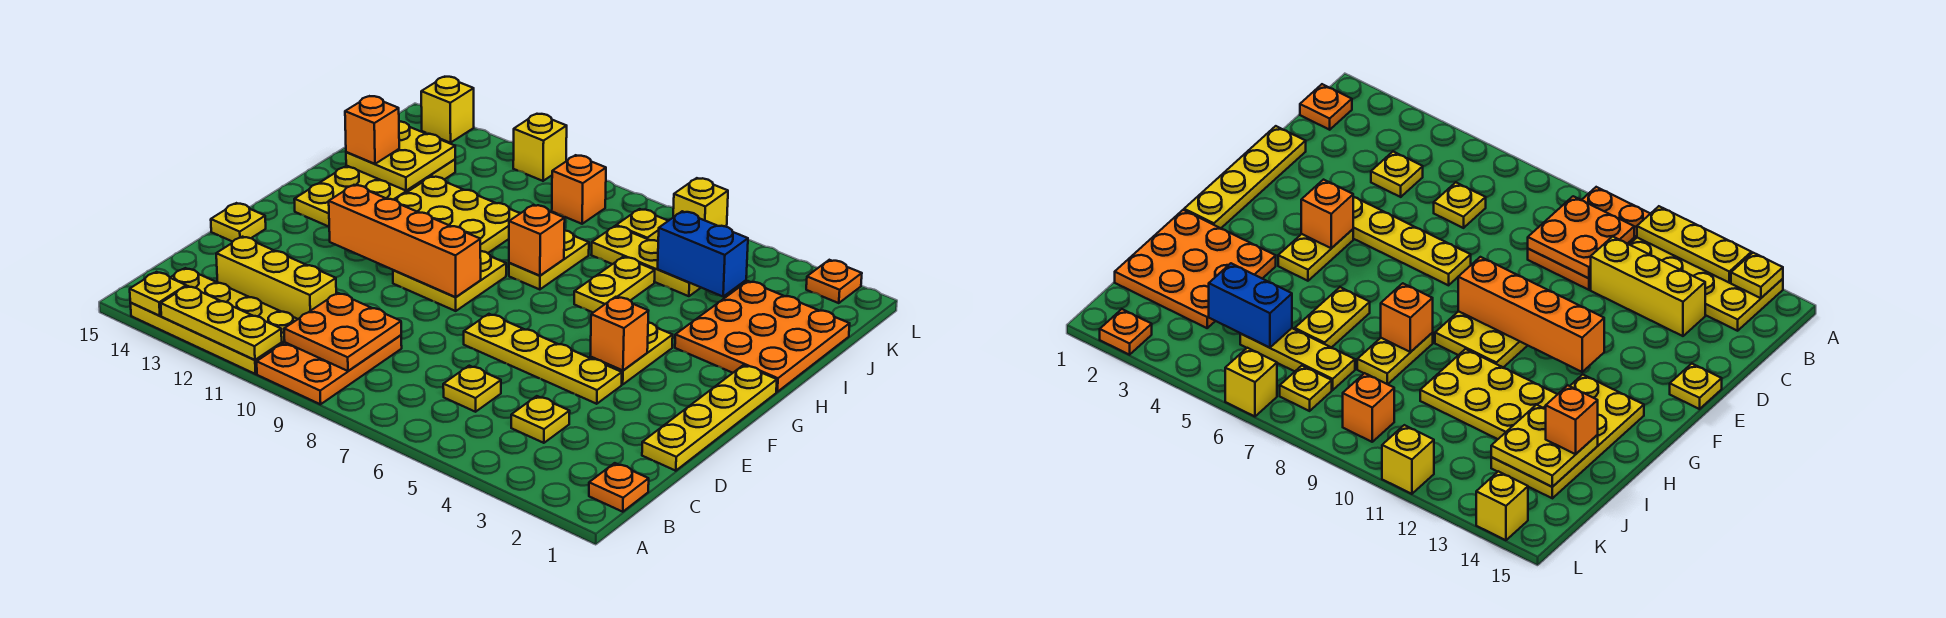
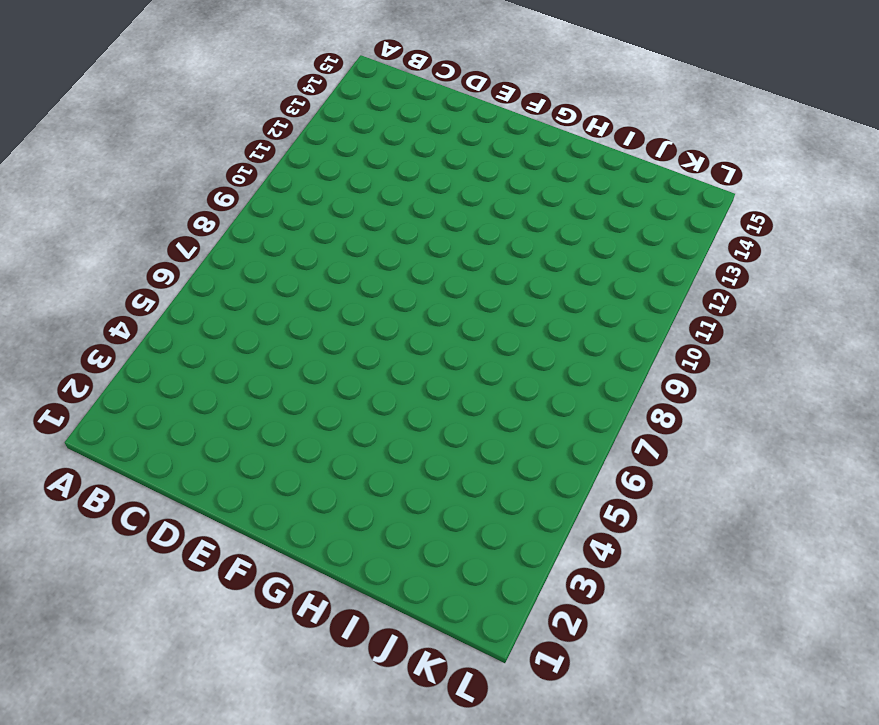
none -> orange 2x3 plate [257,335,402,404]
none -> yellow 2x4 plate [130,268,298,374]
none -> orange 1x1 plate [589,463,649,512]
none -> yellow 1x1 plate [511,396,570,443]

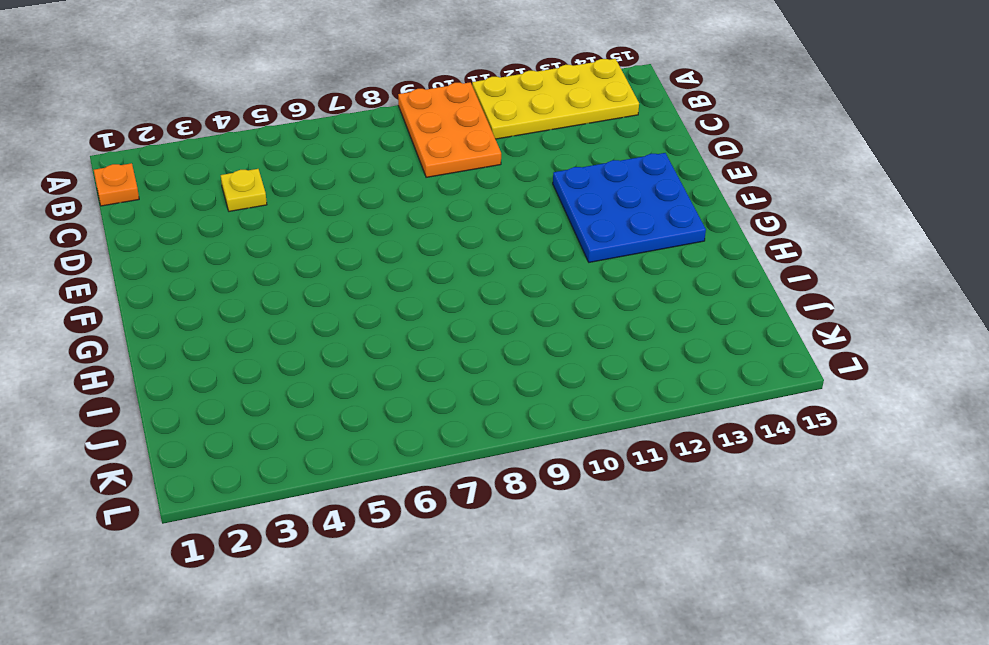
blue 3x3 plate [553,153,706,262] -> yellow 2x4 plate [294,159,455,227]
none -> yellow 1x1 plate [443,366,501,412]
none -> yellow 1x3 brick [216,237,336,319]
none -> yellow 1x4 plate [642,365,777,471]
none -> yellow 1x4 plate [464,314,622,404]

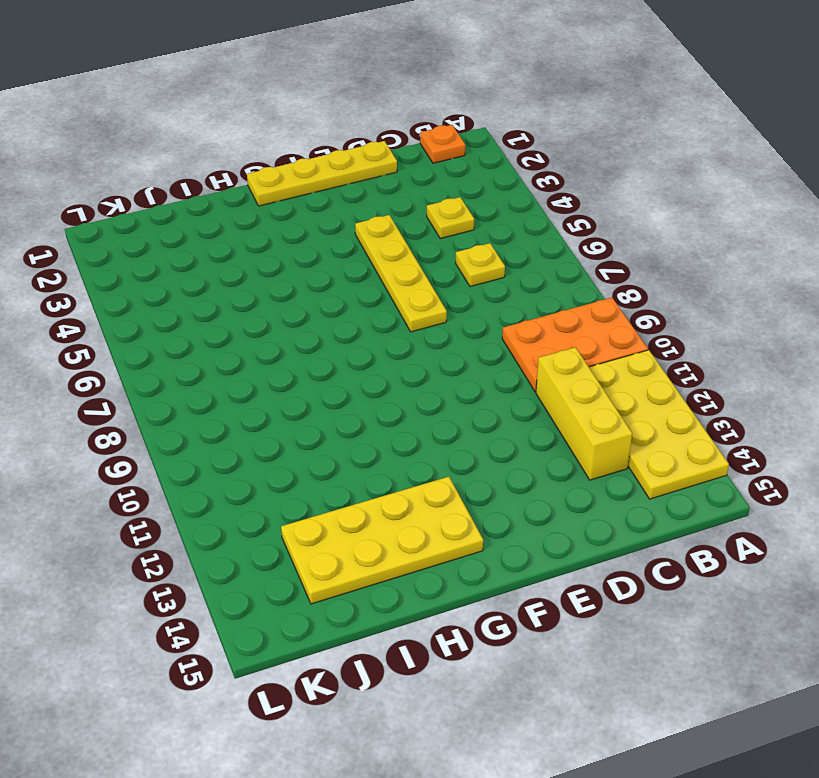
none -> yellow 1x1 plate [211,203,266,242]
none -> yellow 1x2 plate [590,322,673,385]
none -> yellow 2x2 plate [393,251,506,311]
none -> orange 3x3 plate [675,281,850,392]

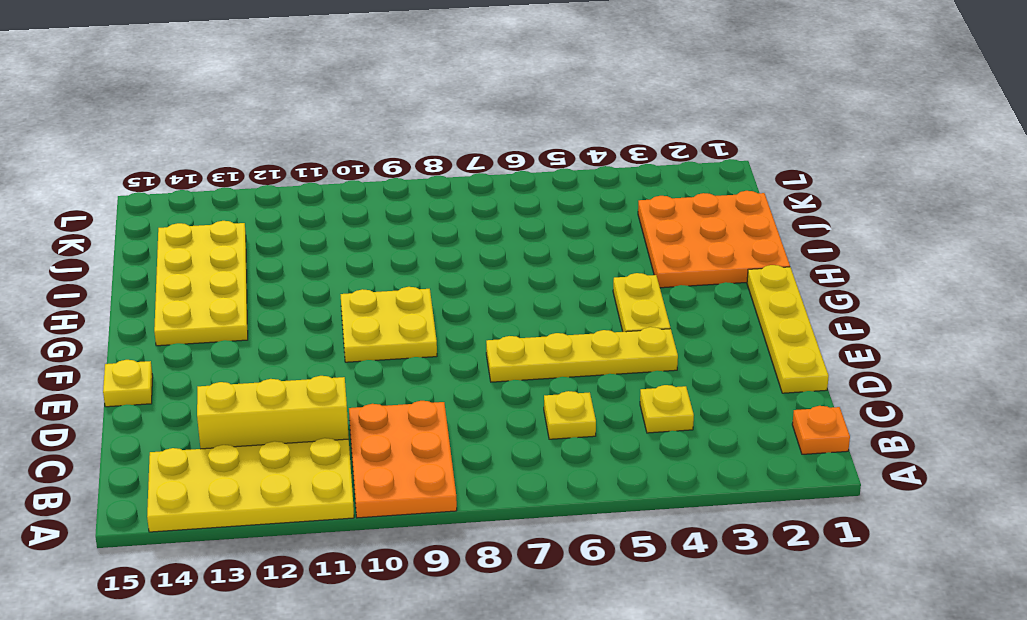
none -> yellow 1x2 plate [574,257,655,312]
none -> yellow 1x2 plate [509,230,589,290]
none -> yellow 2x3 plate [396,176,520,253]
none -> yellow 1x3 plate [591,226,701,296]

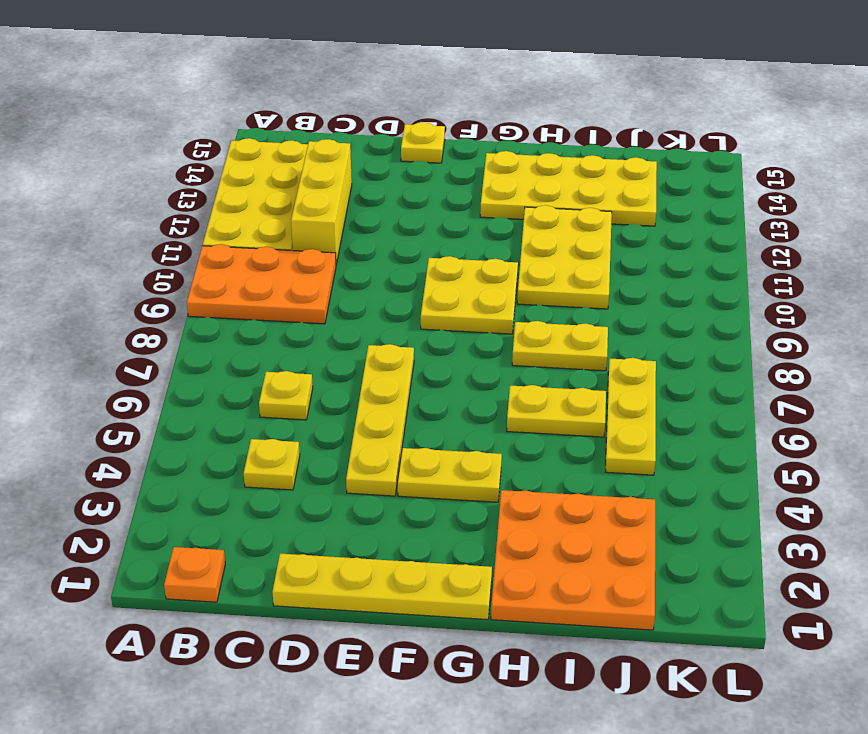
none -> yellow 1x1 plate [616,209,668,241]
none -> orange 1x1 brick [552,155,606,224]
none -> orange 1x1 plate [806,260,862,303]
none -> yellow 1x1 brick [673,178,728,227]

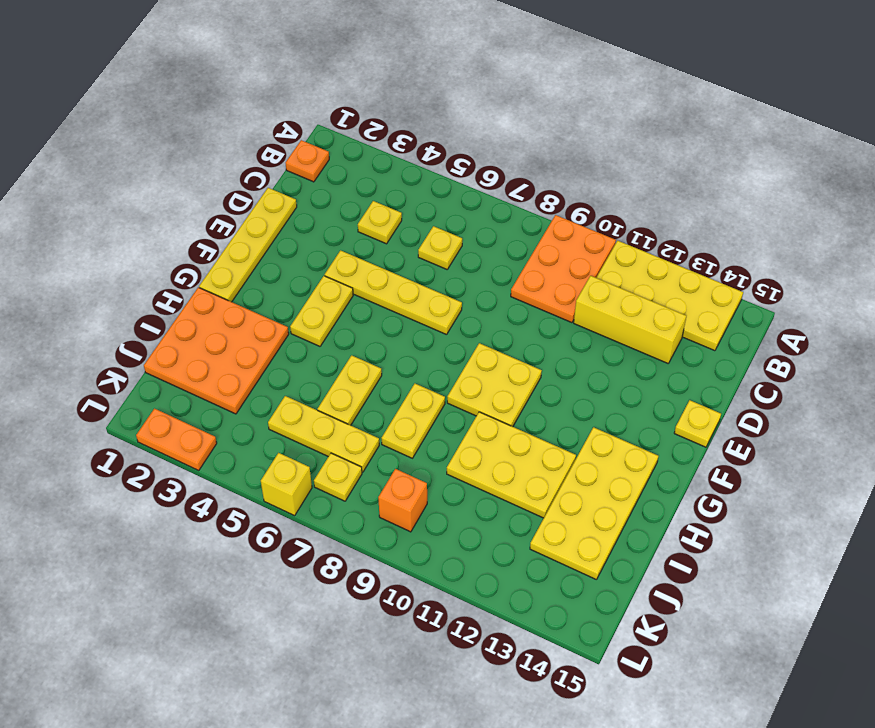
orange 1x2 plate [136,409,217,470] -> orange 1x1 plate [806,260,862,303]
none -> yellow 1x1 brick [513,114,567,181]
none -> yellow 1x1 brick [421,77,474,143]
none -> yellow 1x3 plate [161,286,282,360]
none -> yellow 1x1 plate [130,272,186,316]

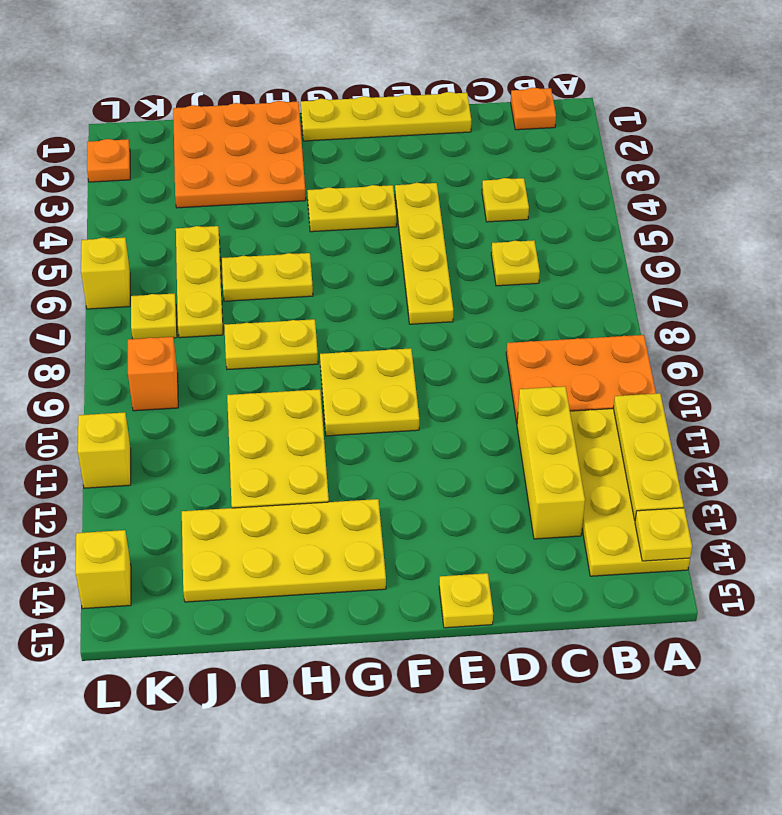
none -> orange 2x2 plate [284,293,401,371]
none -> orange 1x1 brick [590,297,648,370]
none -> orange 1x4 brick [329,185,481,297]
none -> orange 1x1 brick [509,205,565,276]

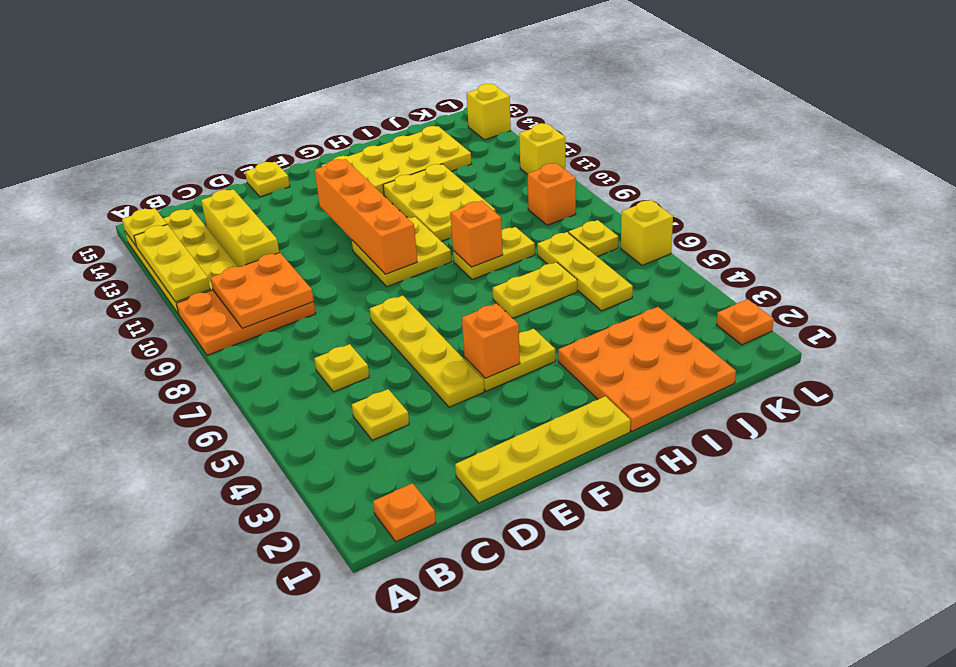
none -> yellow 2x2 plate [346,121,455,191]
none -> blue 1x2 brick [658,211,748,296]
none -> orange 1x1 brick [345,96,399,164]

